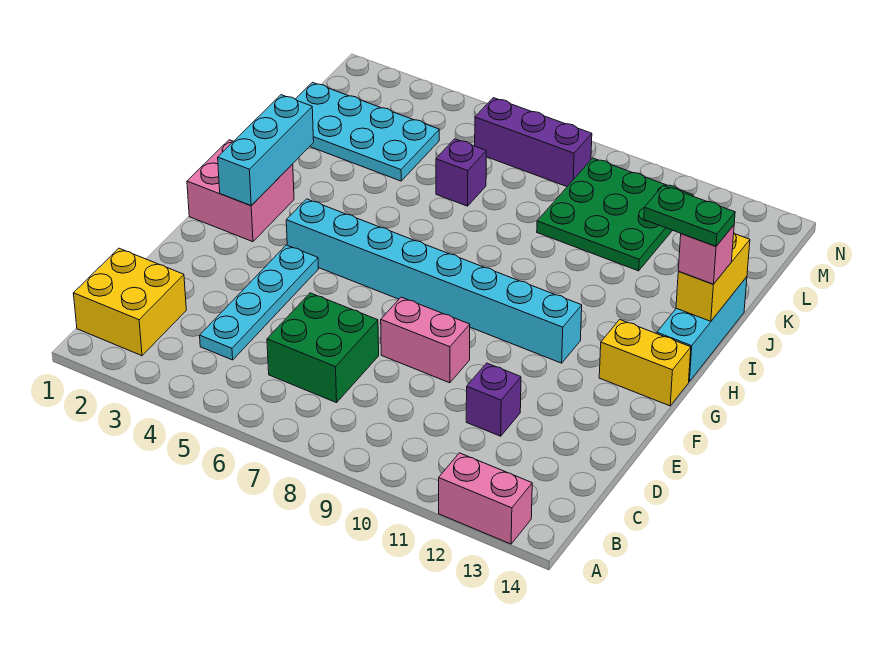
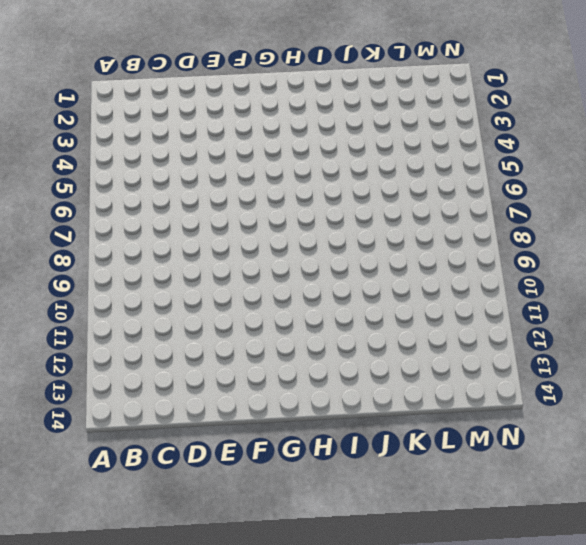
none -> pink 1x2 brick [439,453,532,544]
none -> yellow 2x2 brick [73,248,186,356]
none -> cyan 1x4 plate [200,245,318,360]

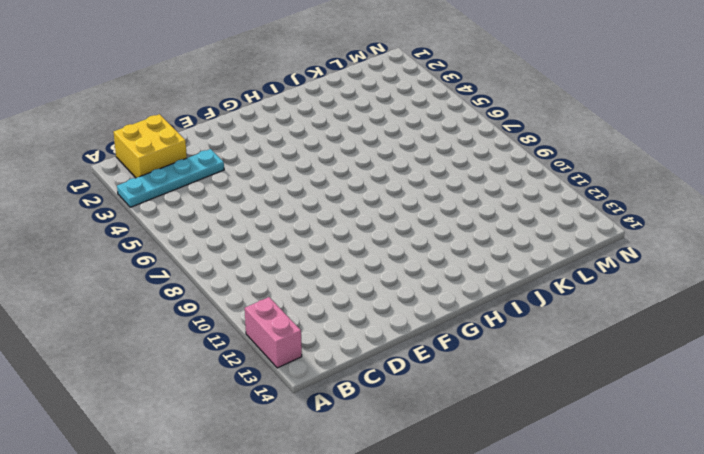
cyan 1x4 plate [117,149,224,207] -> cyan 1x4 plate moved to [200,245,318,360]
none -> green 2x2 brick [267,293,379,403]
none -> purple 1x1 brick [466,363,521,436]
none -> pink 1x2 brick [381,297,470,383]

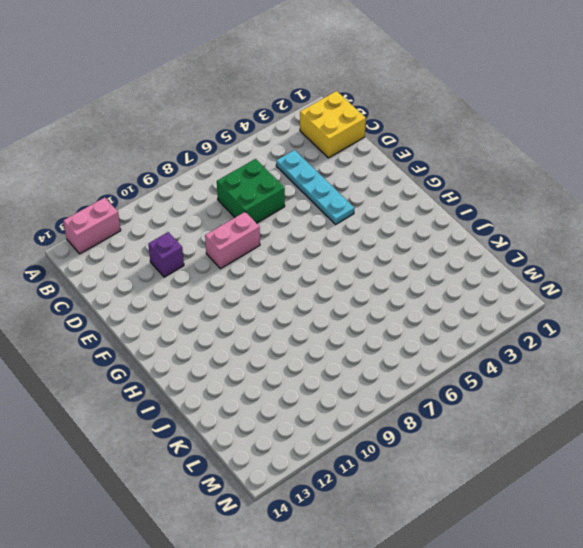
none -> pink 2x2 brick [187,140,294,242]
none -> cyan 1x8 brick [286,199,582,363]
none -> yellow 1x2 brick [599,320,691,406]

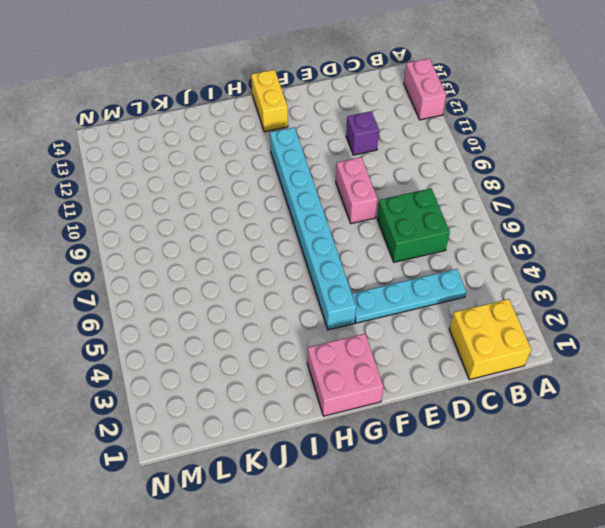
none -> cyan 1x3 brick [657,277,747,381]
none -> cyan 2x4 plate [296,82,439,181]
none -> purple 1x1 brick [436,139,486,206]

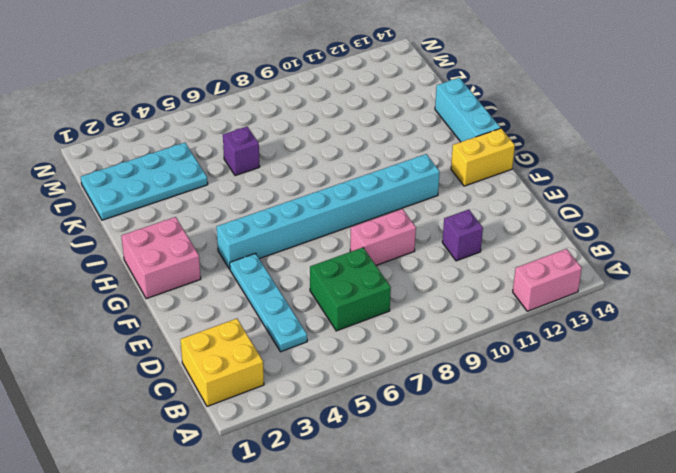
none -> green 3x3 plate [537,158,693,271]
none -> purple 1x3 brick [475,98,592,187]
none -> cyan 1x3 brick [218,95,314,206]

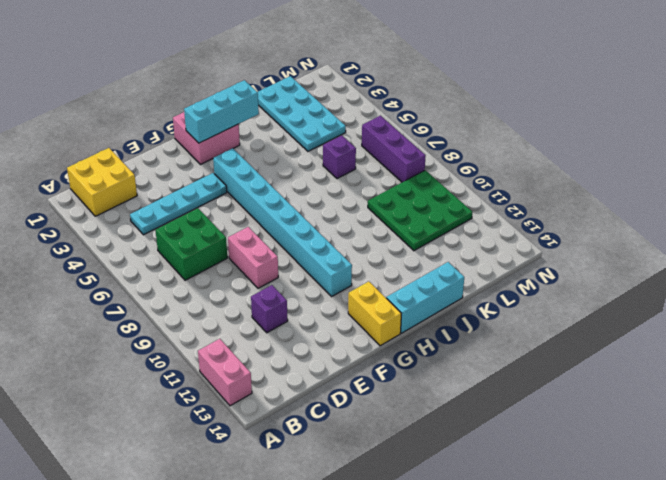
none -> yellow 1x2 brick [676,233,750,321]
none -> pink 1x1 brick [678,225,734,284]
none -> green 1x2 plate [644,186,735,246]

